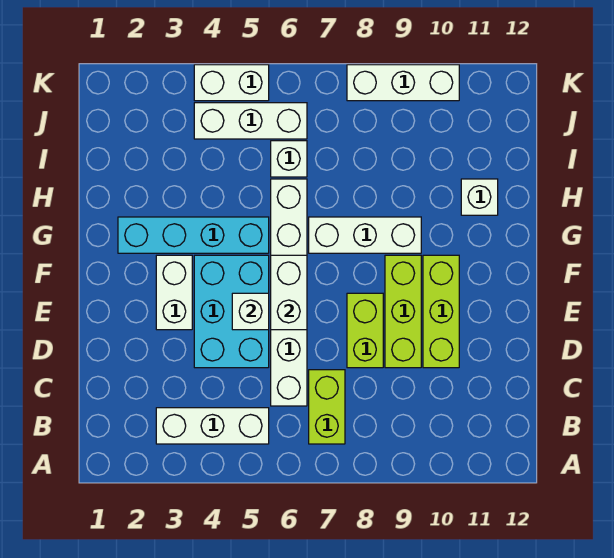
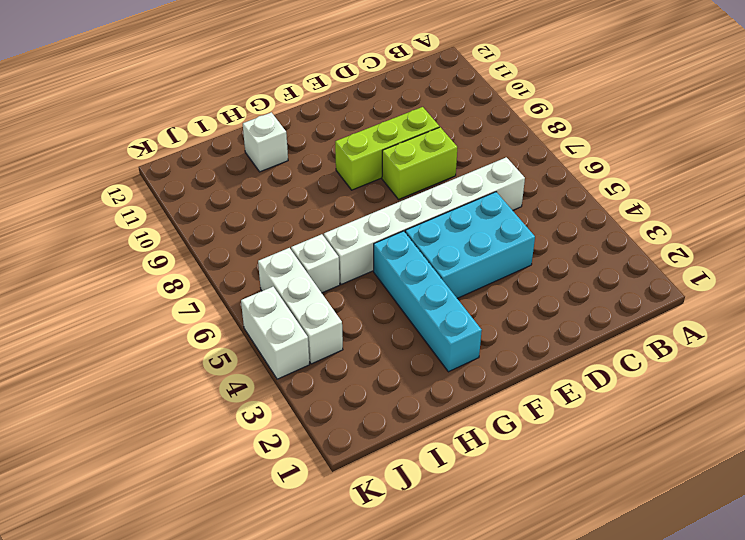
none -> white 1x3 brick [156,408,269,444]
none -> lime 1x2 brick [309,370,345,444]
none -> lime 1x3 brick [423,255,459,368]

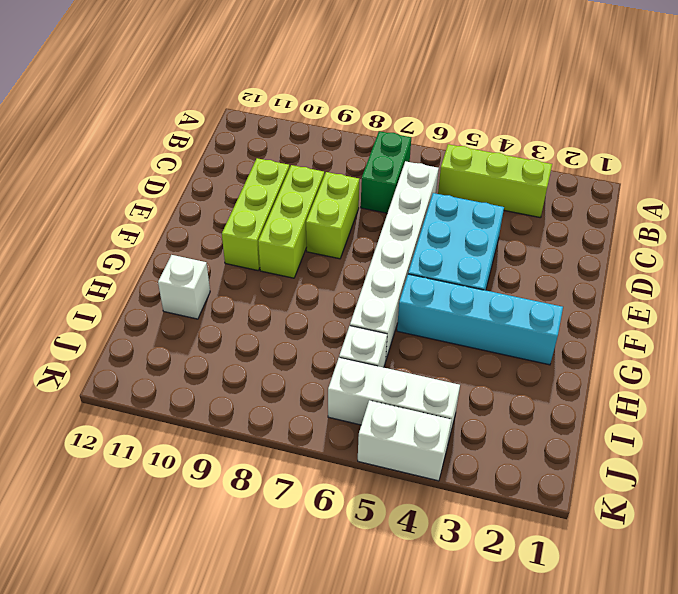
lime 1x3 brick [438,144,552,218] -> white 1x3 brick [156,408,269,444]
green 1x2 brick [361,131,411,213] -> lime 1x2 brick [309,370,345,444]
none -> white 1x2 brick [156,255,192,330]
none -> white 1x3 brick [309,217,421,253]
none -> white 1x3 brick [347,65,459,101]

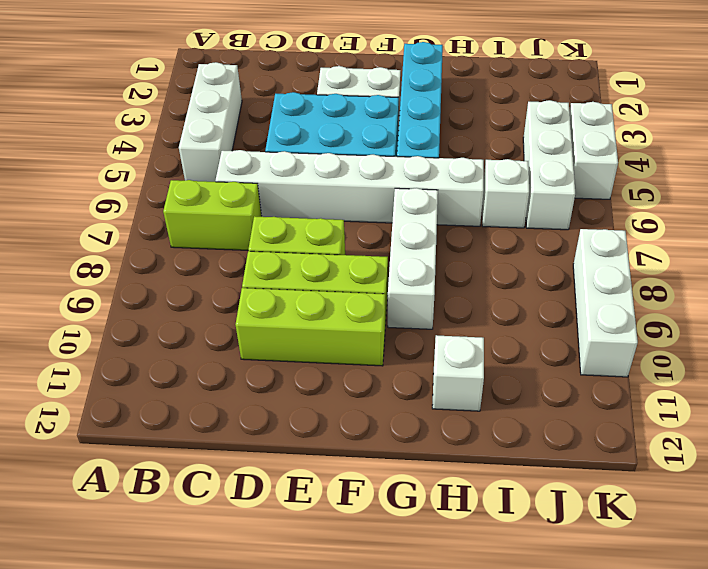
none -> white 1x1 brick [232,293,269,330]
none -> white 1x2 brick [271,255,307,330]

